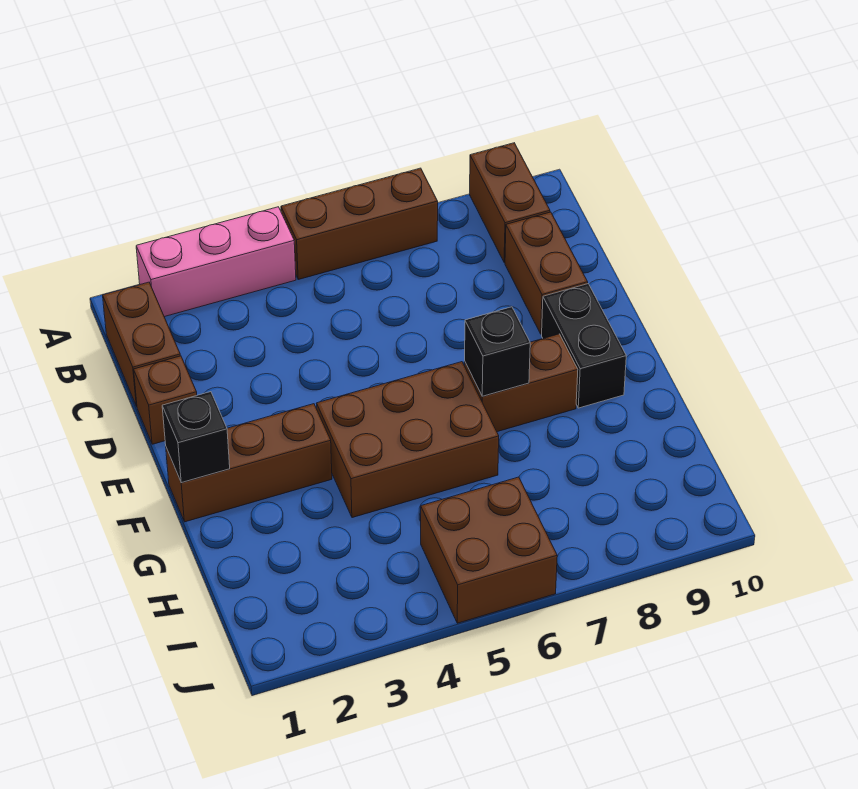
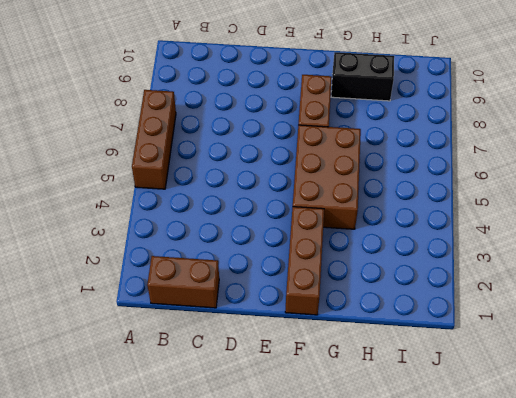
black 1x2 brick [331,52,394,101] -> black 1x2 brick moved to [542,284,626,408]
none -> pink 1x3 brick [136,207,296,317]
none -> brown 1x2 brick [470,143,550,263]
none -> brown 1x2 brick [505,212,588,334]

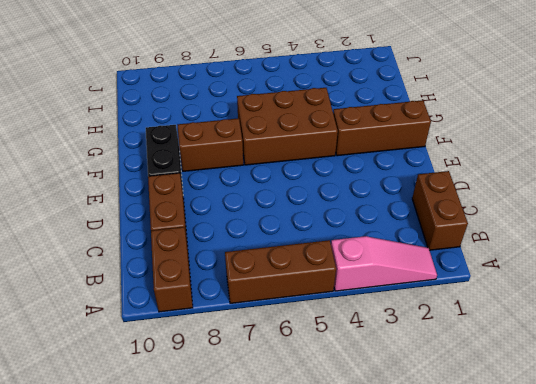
pink 1x3 slope [331,236,437,291] -> pink 1x3 brick [136,207,296,317]
none -> brown 1x1 brick [134,356,197,444]
none -> brown 2x2 brick [421,477,557,623]
none -> black 1x1 brick [162,392,230,483]

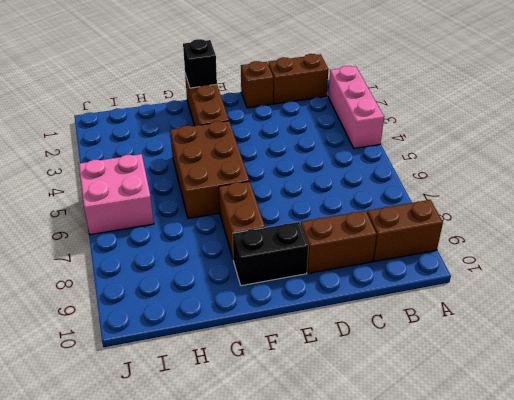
pink 2x2 brick [79,154,154,235] -> brown 2x2 brick [421,477,557,623]
none -> brown 1x3 brick [281,168,438,279]
none -> black 1x1 brick [465,307,530,396]

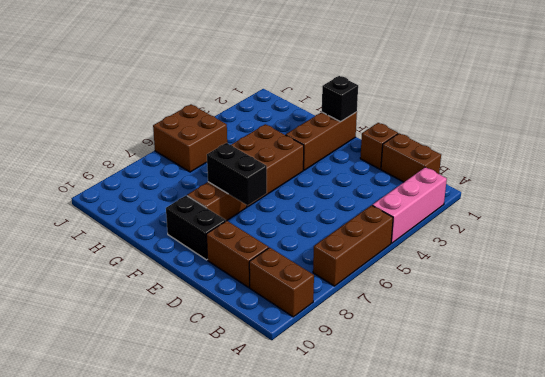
black 1x2 brick [207,143,267,206] -> black 1x1 brick [465,307,530,396]

